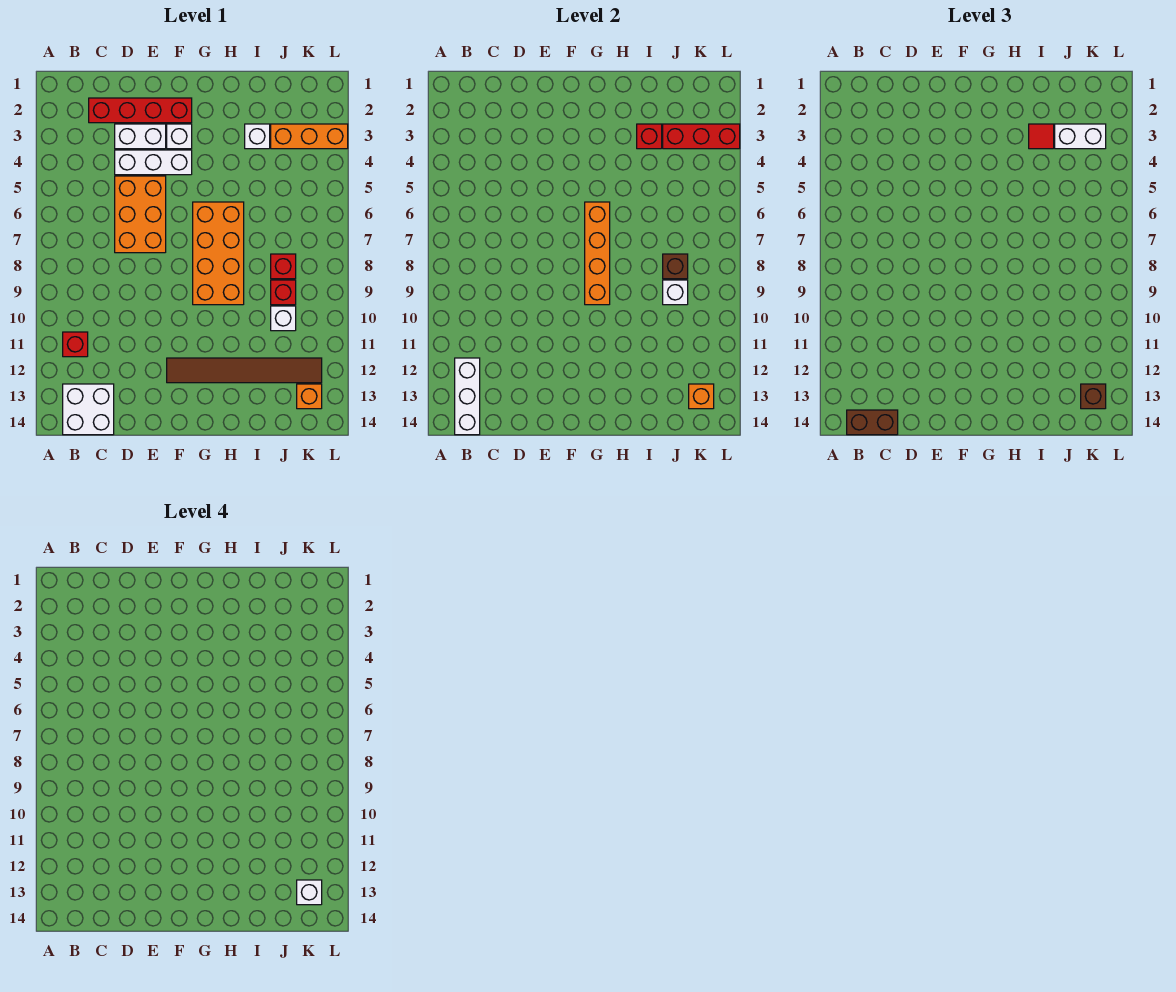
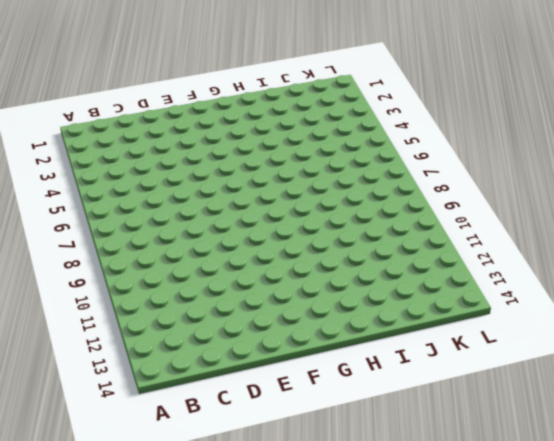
none -> red 1x1 brick [63,332,88,357]
none -> white 2x2 brick [63,384,114,435]
none -> red 1x4 brick [89,98,192,123]

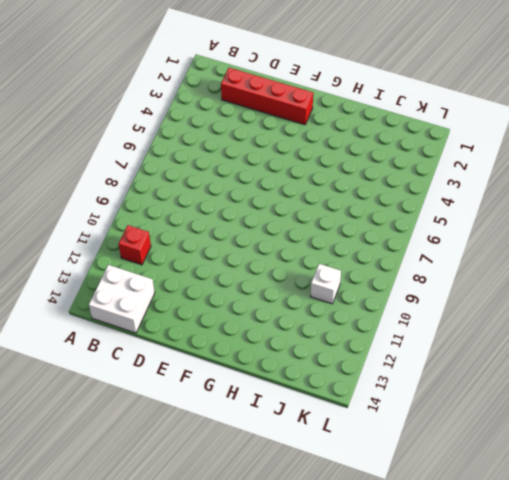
none -> white 1x2 brick [115,124,166,149]
none -> white 1x3 brick [115,150,192,175]
none -> orange 2x3 brick [115,176,166,253]

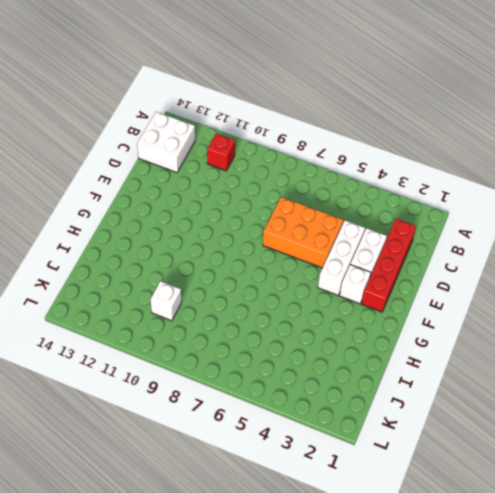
none -> brown 1x6 tile [167,358,322,383]
none -> orange 2x4 brick [193,202,244,305]
none -> white 1x1 brick [245,124,270,149]

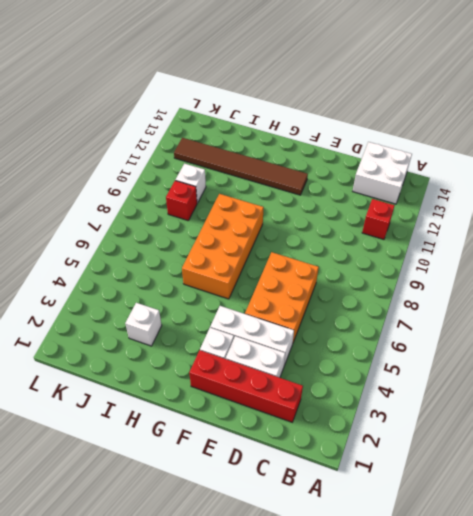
none -> orange 1x3 brick [271,124,348,149]
none -> red 1x1 brick [271,254,296,279]
none -> orange 1x1 brick [297,384,322,409]

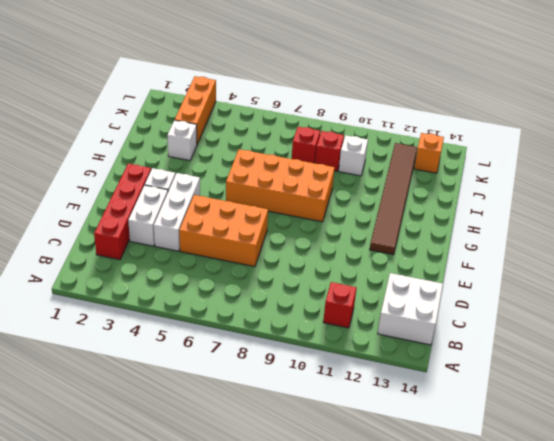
none -> white 1x3 brick [455,358,480,435]
none -> orange 1x4 brick [585,202,610,305]
none -> red 1x1 brick [637,124,662,149]

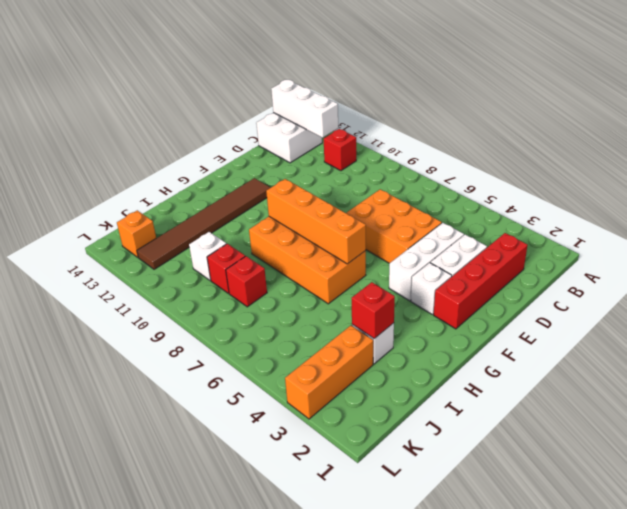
none -> red 1x3 brick [663,124,740,149]
none -> brown 1x1 brick [663,254,688,279]
none -> white 1x1 brick [663,280,688,305]

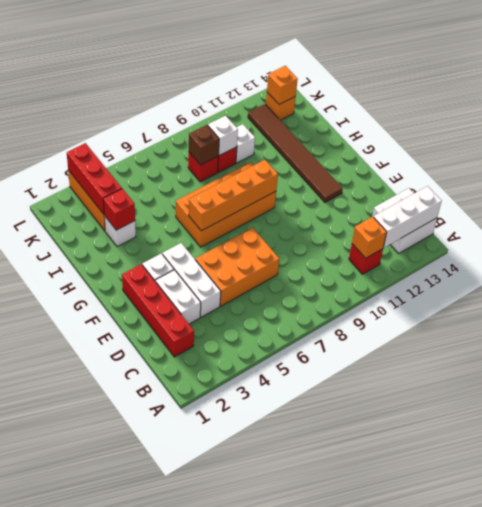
orange 1x1 brick [352,217,387,258] -> none
none -> brown 1x2 brick [847,410,898,435]
none -> red 1x1 tile [1029,124,1054,149]
none -> white 1x2 brick [1055,124,1106,149]

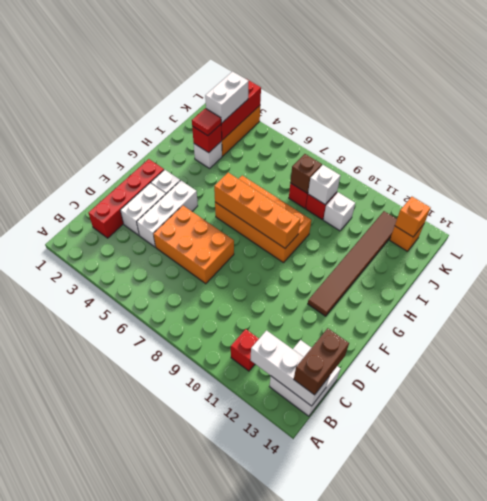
none -> brown 1x1 brick [1081,384,1106,409]
none -> white 1x1 brick [297,880,322,905]

